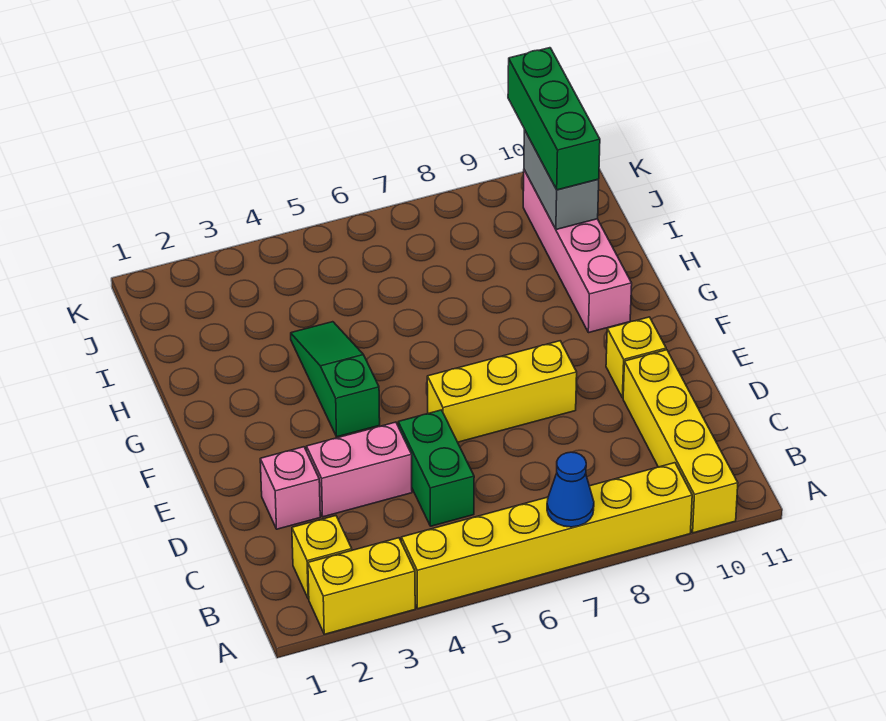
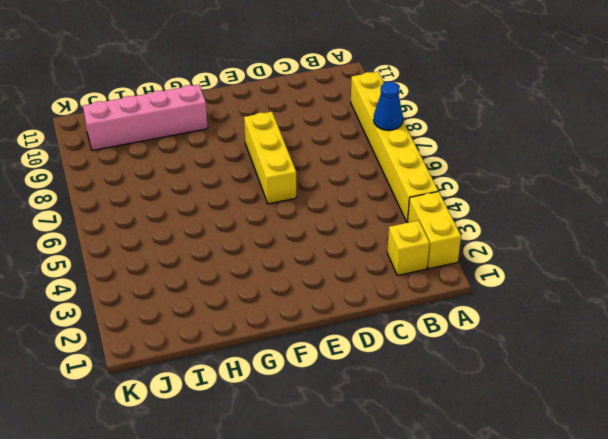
none -> yellow 1x4 brick [623,350,738,533]
none -> green 1x2 brick [398,410,474,526]
none -> pink 1x1 brick [260,447,320,529]

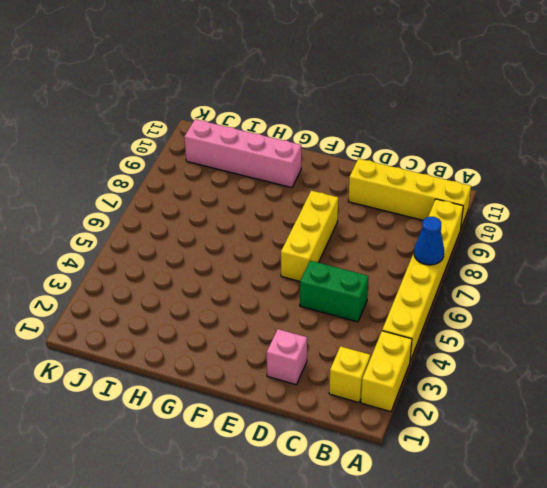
none -> pink 1x2 brick [307,422,412,517]
none -> yellow 1x1 brick [606,317,666,398]
none -> green 1x3 slope [291,322,380,437]

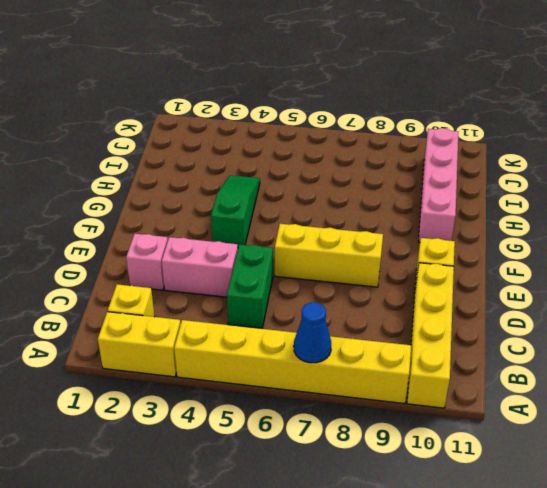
none -> grey 1x2 brick [524,130,599,230]
none -> green 1x3 brick [508,48,600,190]

